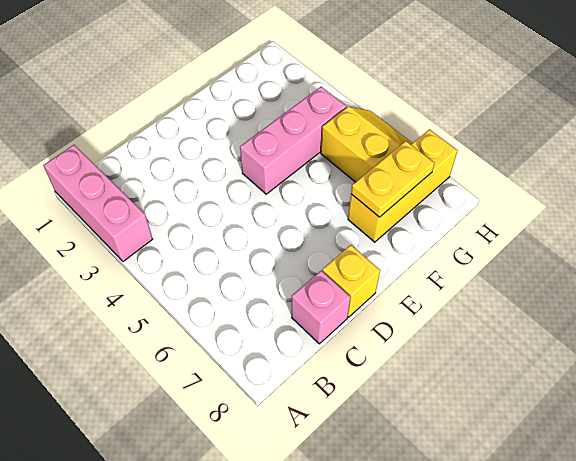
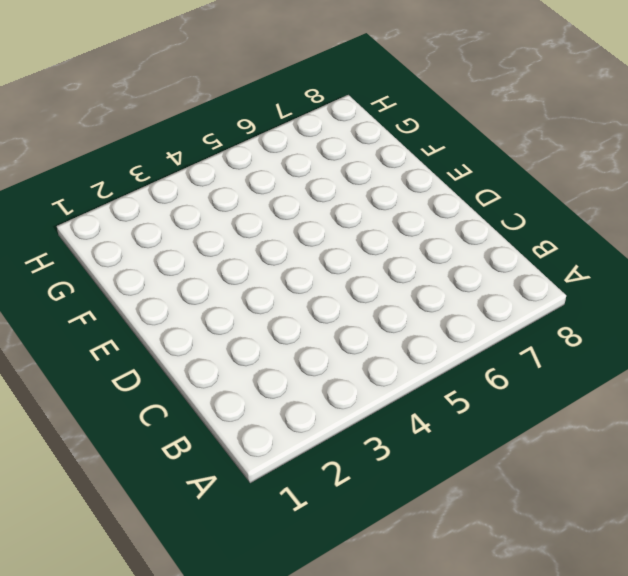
none -> pink 1x3 brick [43,145,152,261]
none -> pink 1x1 brick [292,271,351,344]

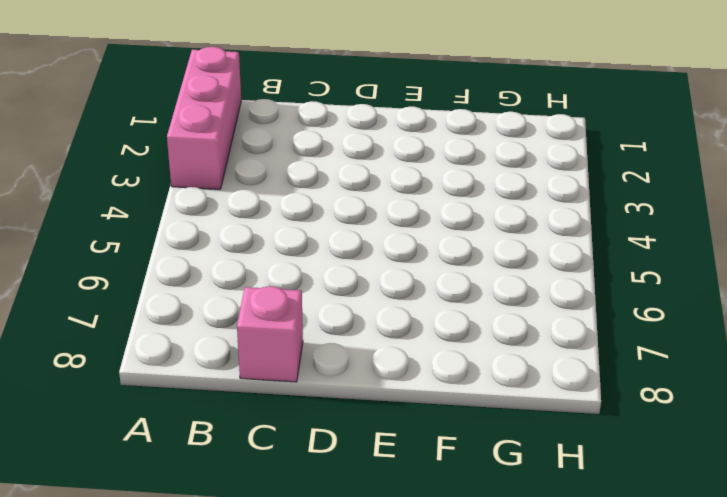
none -> yellow 1x1 brick [322,245,380,317]
none -> pink 1x3 brick [240,87,346,194]

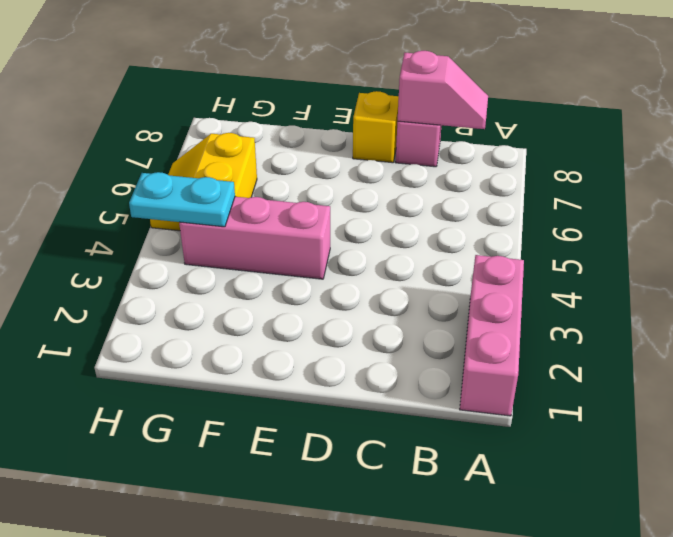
pink 1x2 slope [398,51,488,129] -> none
cyan 1x2 plate [129,172,235,227] -> none
none -> yellow 1x3 brick [348,129,457,242]
none -> yellow 1x2 plate [351,141,435,217]

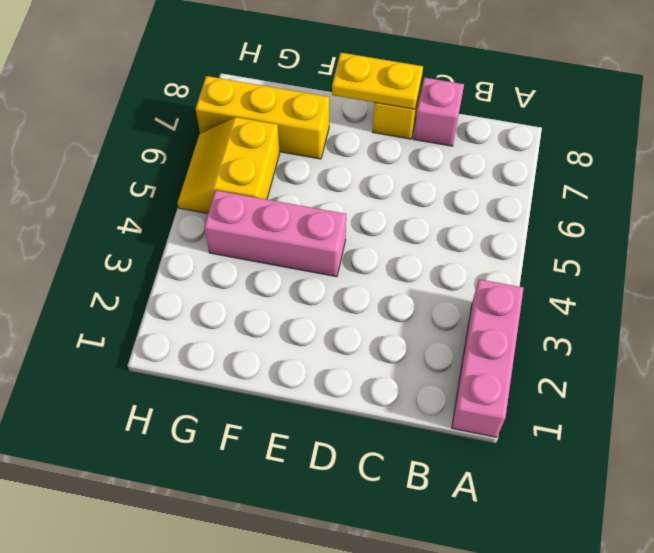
yellow 1x2 plate [332,53,423,109] -> yellow 1x2 plate moved to [351,141,435,217]

